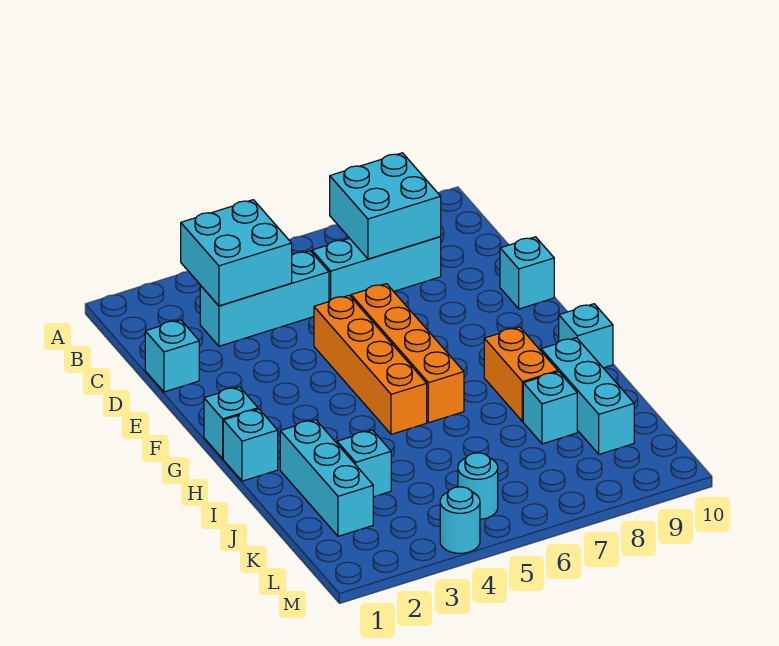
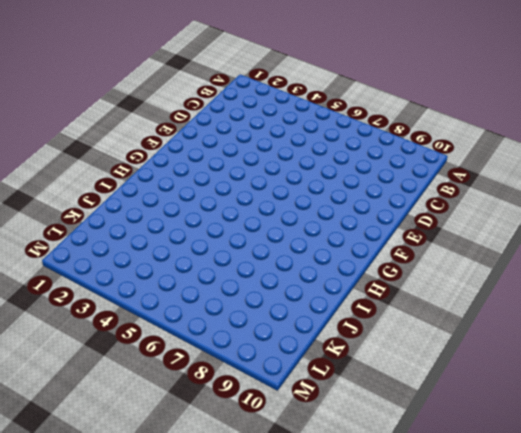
none -> cyan 1x3 brick [200,251,329,346]
none -> cyan 1x3 brick [312,237,441,301]
none -> cyan 1x1 brick [145,320,199,392]

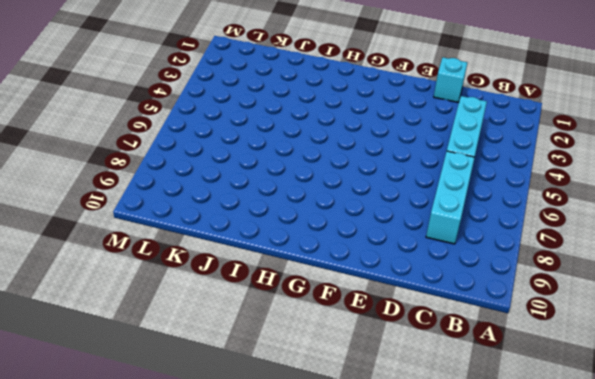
none -> orange 1x4 brick [314,295,427,434]
none -> orange 1x4 brick [351,284,464,423]
none -> cyan 1x1 brick [500,237,554,309]

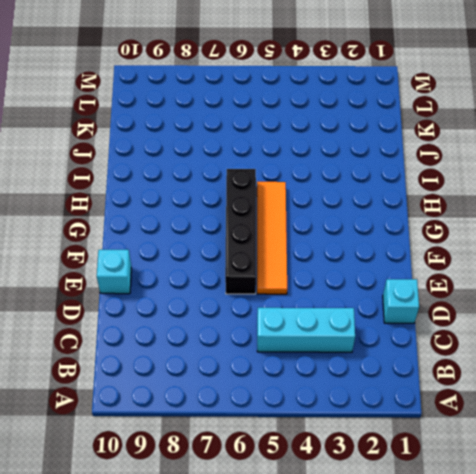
orange 1x4 tile [257,182,287,294] -> orange 1x4 brick [314,295,427,434]
black 1x4 brick [225,169,256,294] -> orange 1x4 brick [351,284,464,423]
none -> cyan 1x3 brick [312,237,441,301]
none -> cyan 1x1 brick [204,387,258,459]
none -> cyan 1x1 brick [223,409,278,481]

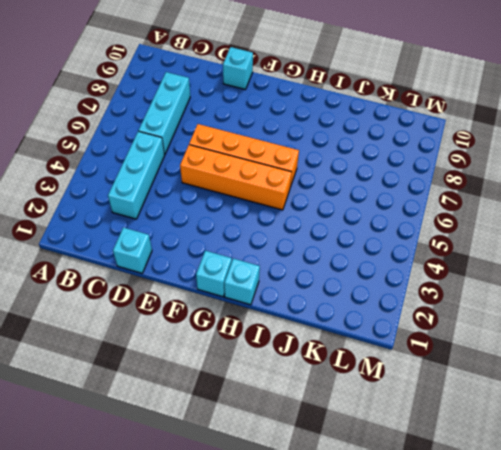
none -> orange 1x2 brick [484,327,558,422]
none -> cyan 1x1 brick [559,304,613,368]
none -> cyan 1x3 brick [280,420,373,536]

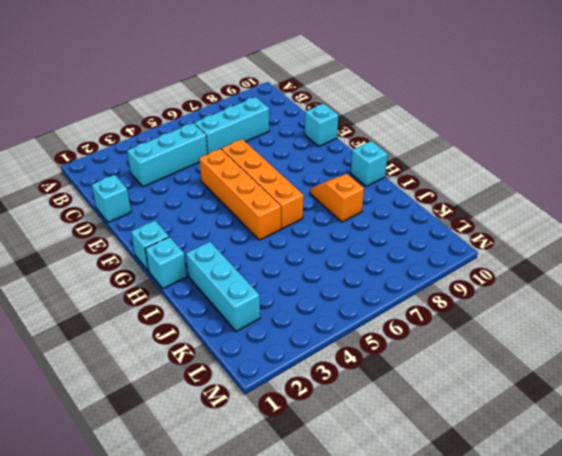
orange 1x2 slope [310,174,364,222] -> orange 1x2 brick [484,327,558,422]
none -> cyan 1x3 brick [541,338,634,454]
none -> cyan 1x1 brick [337,430,391,497]
none -> cyan 1x1 brick [523,372,577,444]

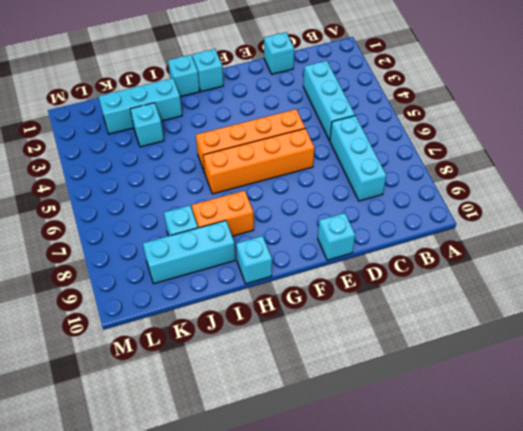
none -> cyan 1x1 round brick [458,453,498,519]
none -> cyan 1x1 round brick [440,487,480,553]
none -> cyan 2x2 brick [181,200,292,306]

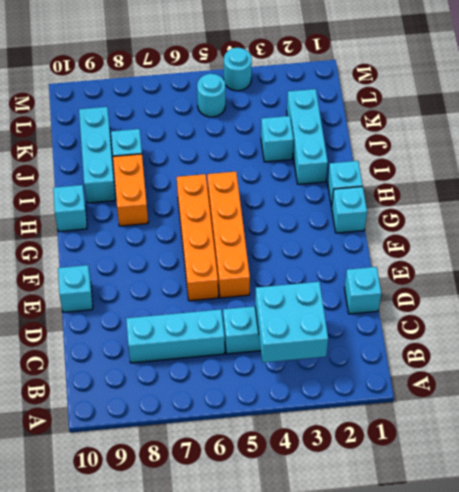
none -> cyan 2x2 brick [330,153,441,259]

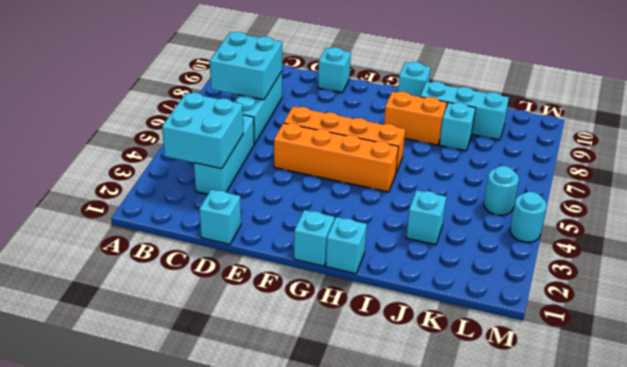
none -> cyan 1x3 brick [280,420,373,536]

